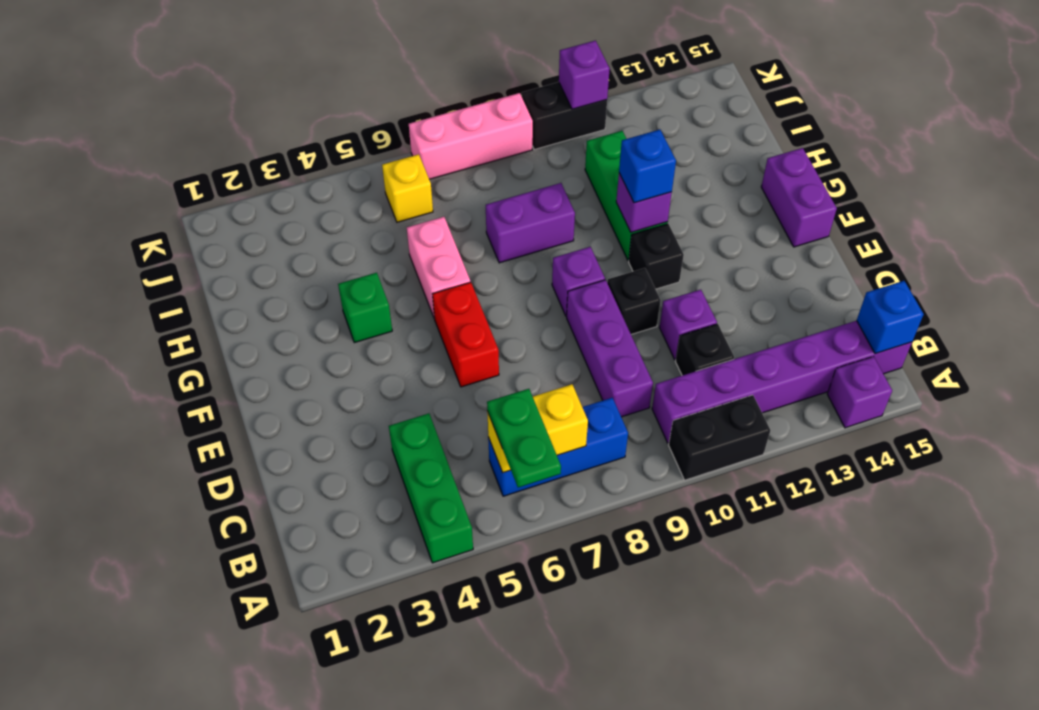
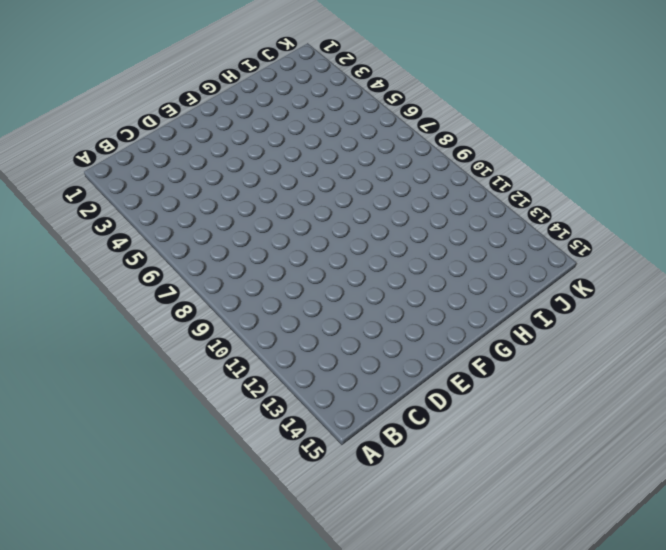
none -> green 1x3 brick [389,413,473,563]
none -> black 1x2 brick [669,395,770,480]
none -> purple 1x1 brick [827,356,892,428]

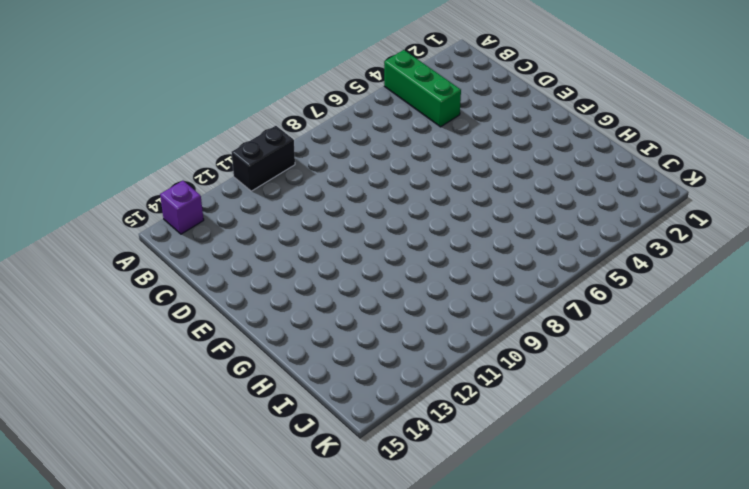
none -> blue 1x3 brick [488,398,628,496]
none -> purple 1x6 brick [652,321,912,443]
none -> purple 1x3 brick [567,280,653,417]

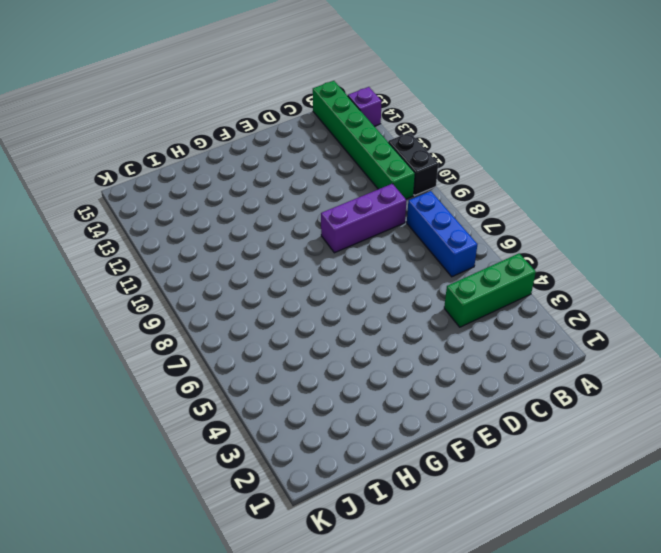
green 1x6 brick [313,81,415,199] -> purple 1x6 brick [652,321,912,443]
none -> black 1x1 brick [676,324,734,375]
none -> purple 1x1 brick [660,290,717,360]
none -> red 1x2 brick [433,282,499,387]

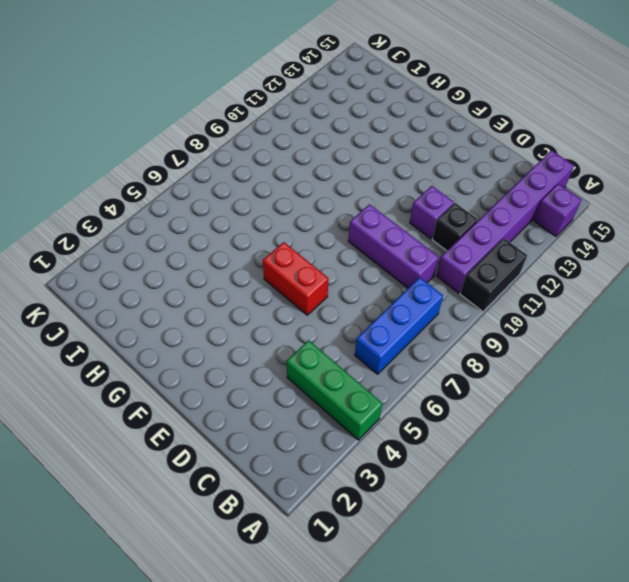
none -> black 1x1 brick [607,268,661,334]
none -> purple 1x1 brick [552,247,605,316]
none -> black 1x1 brick [629,224,684,289]

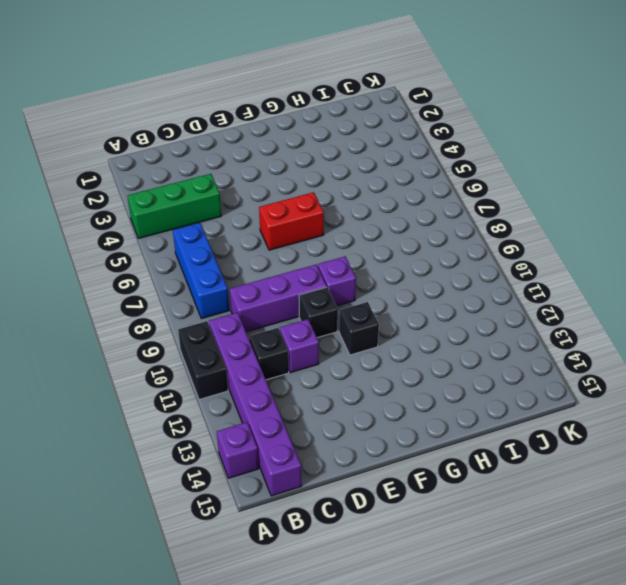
none -> purple 1x2 brick [761,148,837,247]
none -> green 1x1 brick [338,273,392,343]
none -> pink 1x2 brick [407,217,470,319]

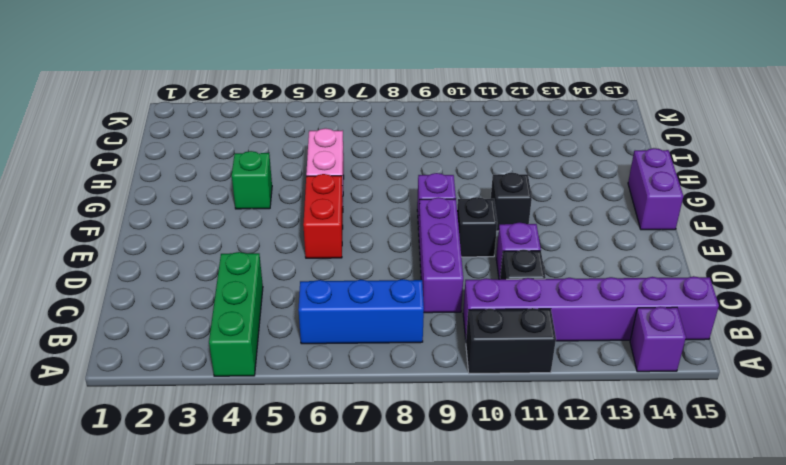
none -> green 1x3 brick [585,131,668,261]
none -> purple 1x2 brick [486,183,575,263]
none -> yellow 1x1 brick [382,154,433,222]

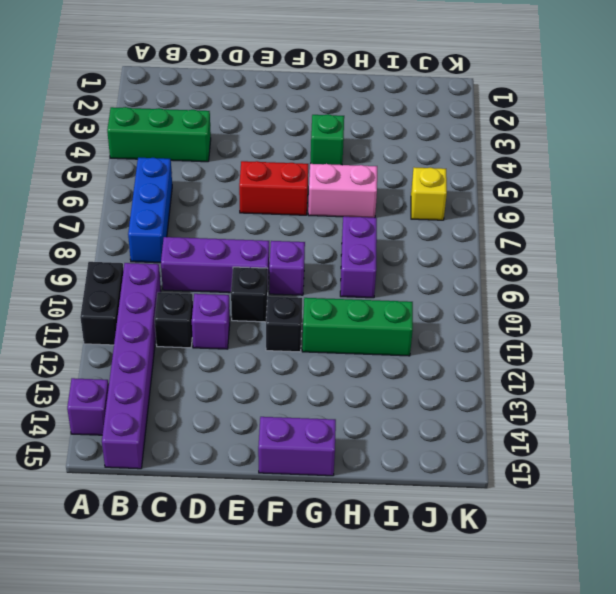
none -> pink 1x3 brick [409,93,533,179]
none -> black 1x2 brick [522,82,607,150]
none -> yellow 1x2 brick [487,384,588,473]

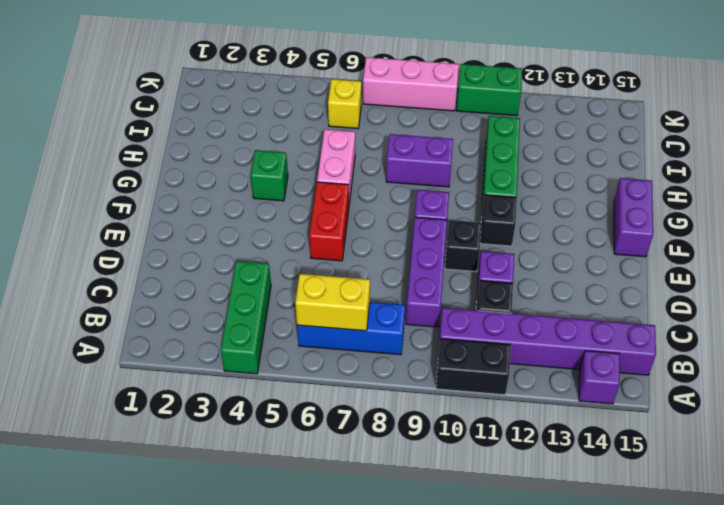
green 1x2 brick [457,64,522,116] -> black 1x2 brick [522,82,607,150]
none -> blue 1x1 brick [857,281,923,354]
none -> purple 1x1 brick [616,173,672,232]
none -> purple 1x1 brick [559,41,610,109]

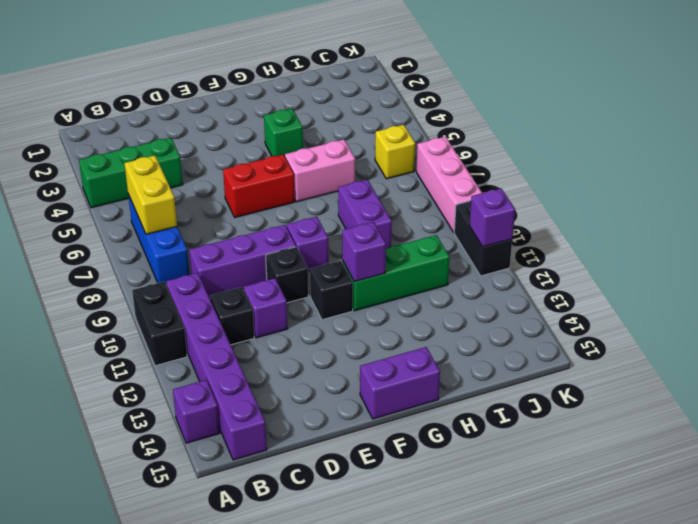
none -> blue 1x1 brick [857,281,923,354]
none -> green 1x2 plate [487,389,561,487]
none -> blue 1x1 brick [619,130,676,203]

